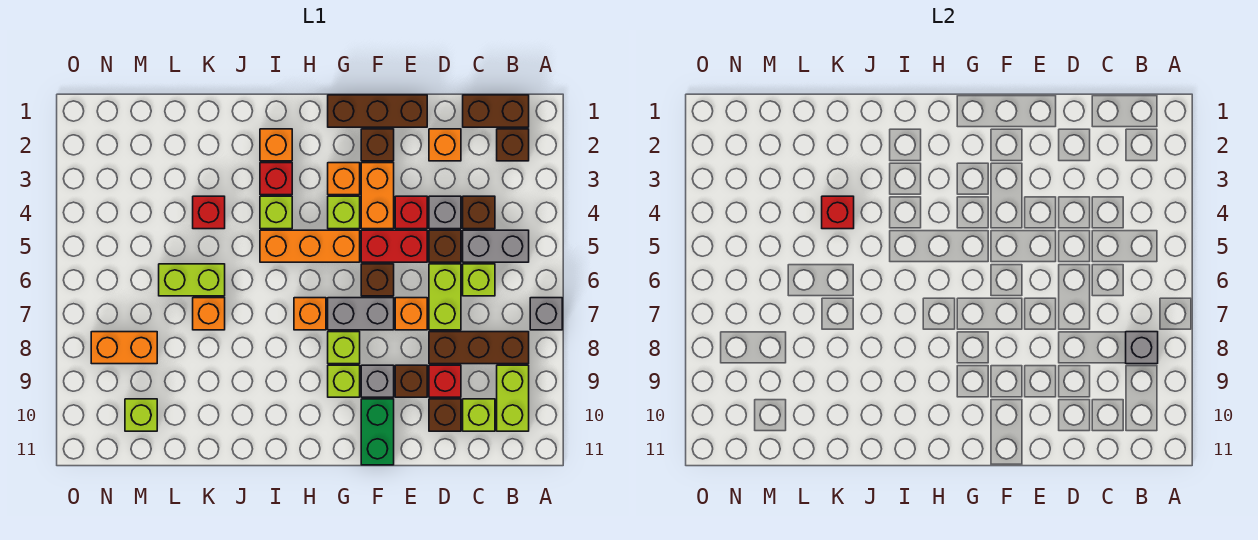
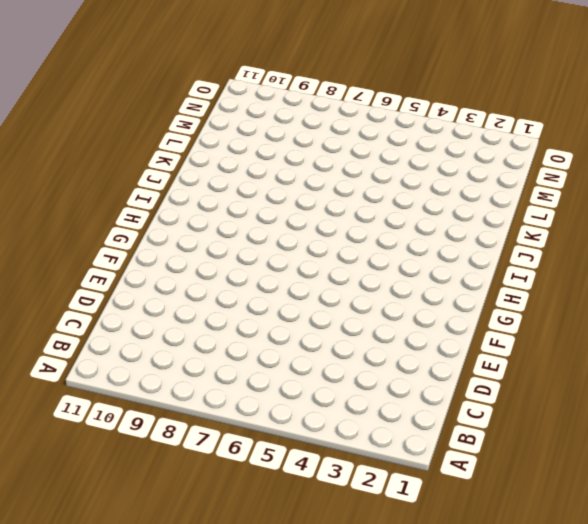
none -> grey 1x1 brick [530,298,562,330]
none -> brown 1x2 brick [463,95,529,127]
none -> brown 1x1 brick [497,129,529,161]
none -> grey 1x2 brick [463,230,529,262]

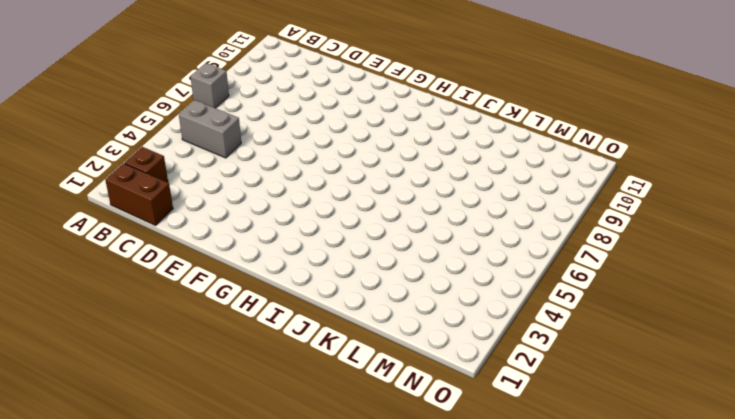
none -> brown 1x3 brick [429,332,529,364]
none -> lime 1x2 brick [497,365,529,431]
none -> brown 1x1 brick [463,196,495,229]
none -> lime 1x1 brick [463,264,495,296]

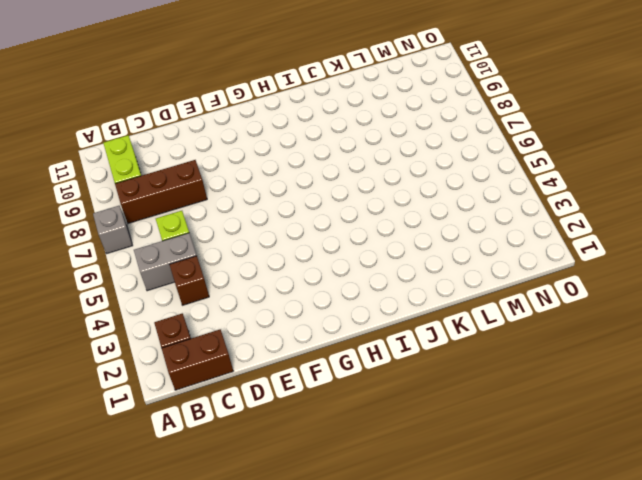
none -> lime 1x1 brick [463,399,495,431]
none -> orange 1x1 brick [429,129,461,161]
none -> grey 1x1 brick [429,196,461,229]
none -> brown 1x1 brick [429,230,461,262]

